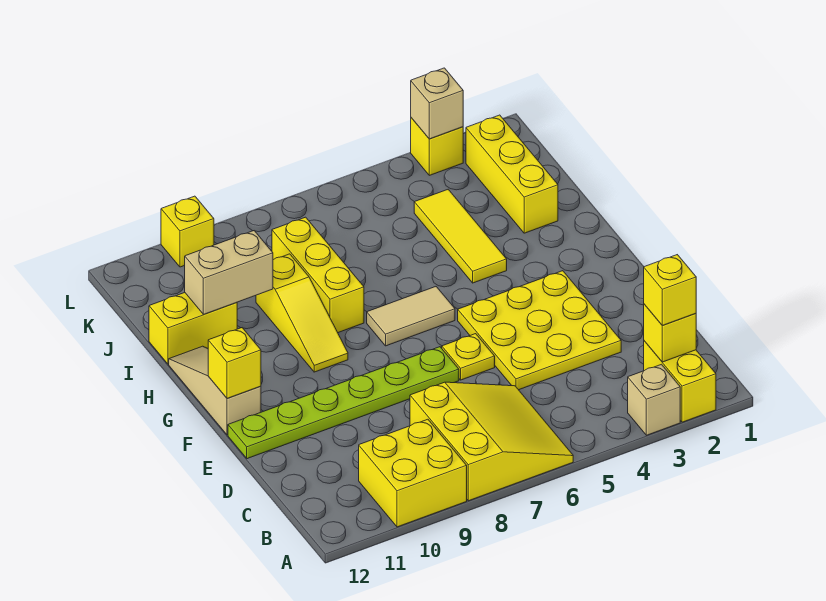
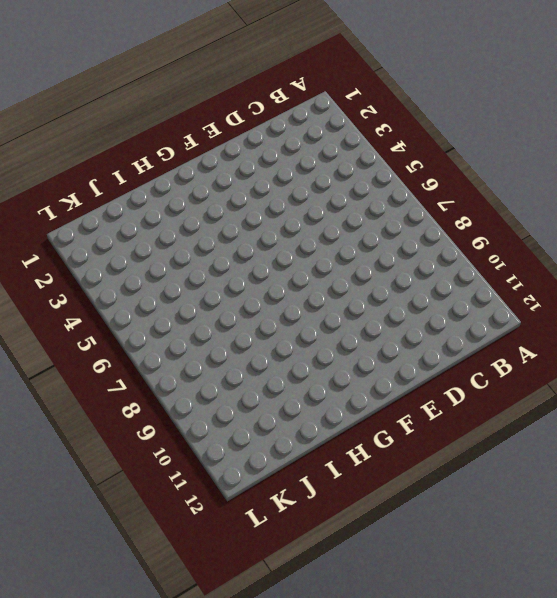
none -> yellow 1x2 brick [644,341,716,422]
none -> tan 1x1 brick [628,364,680,435]
none -> yellow 3x3 slope [410,382,573,501]

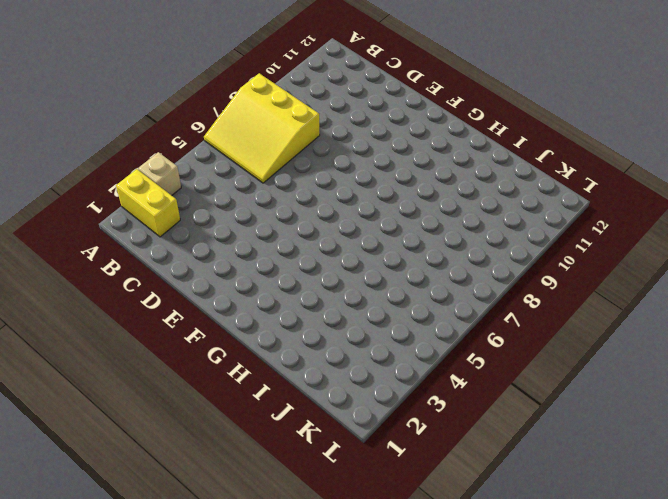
none -> yellow 2x2 brick [359,419,467,527]
none -> yellow 3x3 plate [458,271,621,390]
none -> yellow 1x1 plate [442,334,495,380]

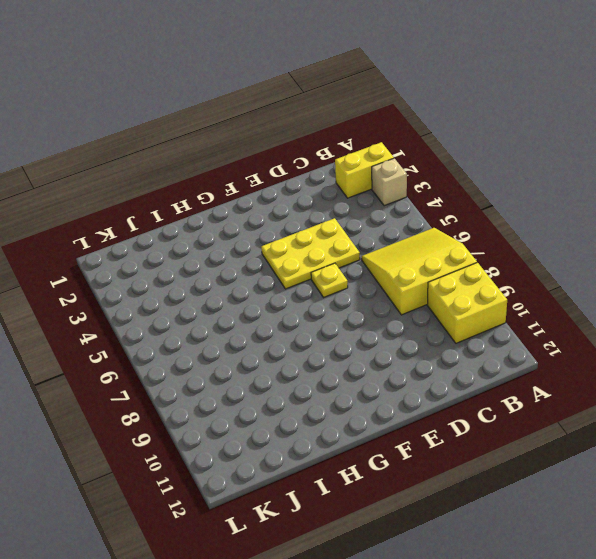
yellow 2x3 plate [261,218,360,289] -> yellow 3x3 plate [458,271,621,390]
none -> lime 1x6 plate [228,347,459,459]
none -> tan 1x3 slope [169,346,261,435]
none -> tan 1x2 tile [367,287,455,346]

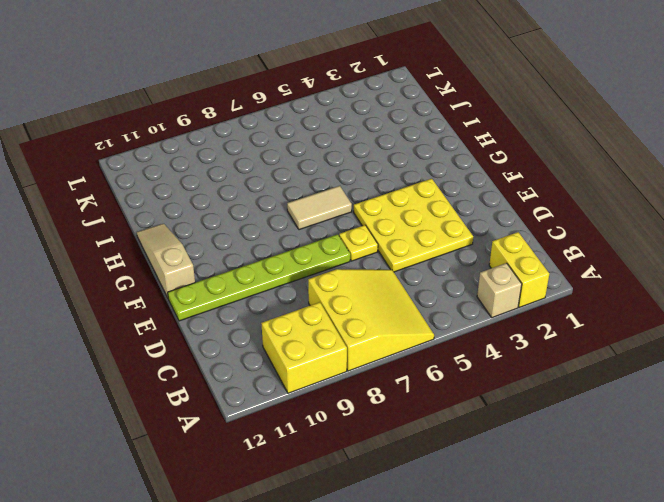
none -> yellow 1x3 slope [256,254,348,372]
none -> yellow 1x3 tile [414,189,507,283]
none -> yellow 1x3 brick [272,217,364,333]

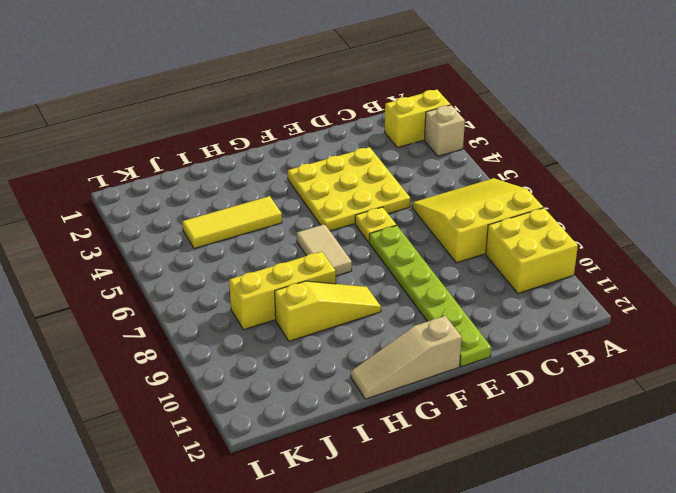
none -> yellow 1x3 brick [466,115,558,233]
none -> yellow 1x2 brick [149,293,237,364]
none -> yellow 1x1 brick [411,118,463,175]

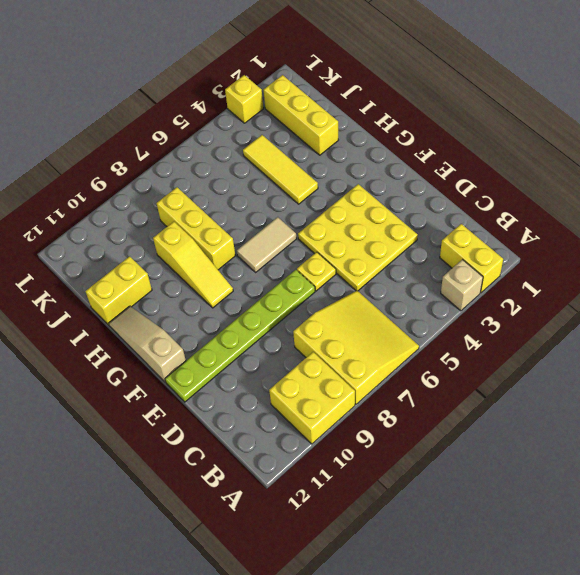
none -> yellow 1x1 brick [161,196,214,267]
none -> yellow 1x1 brick [644,304,696,362]
none -> yellow 1x1 brick [208,328,261,399]

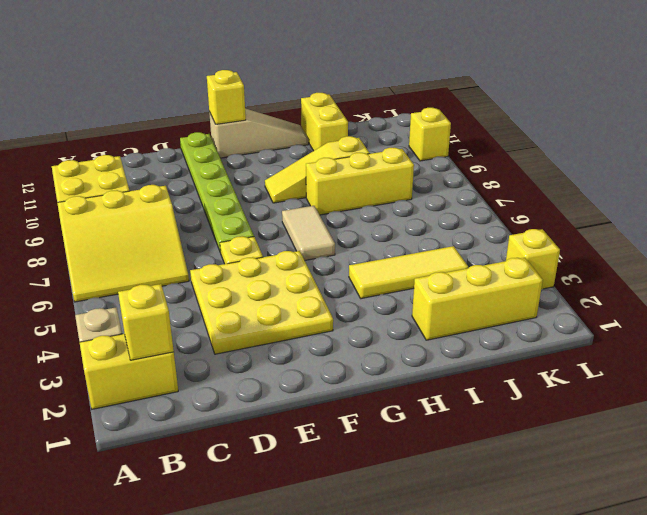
none -> tan 1x2 brick [185,231,273,314]
none -> tan 1x1 brick [411,68,463,139]
none -> yellow 1x1 brick [644,255,696,326]

